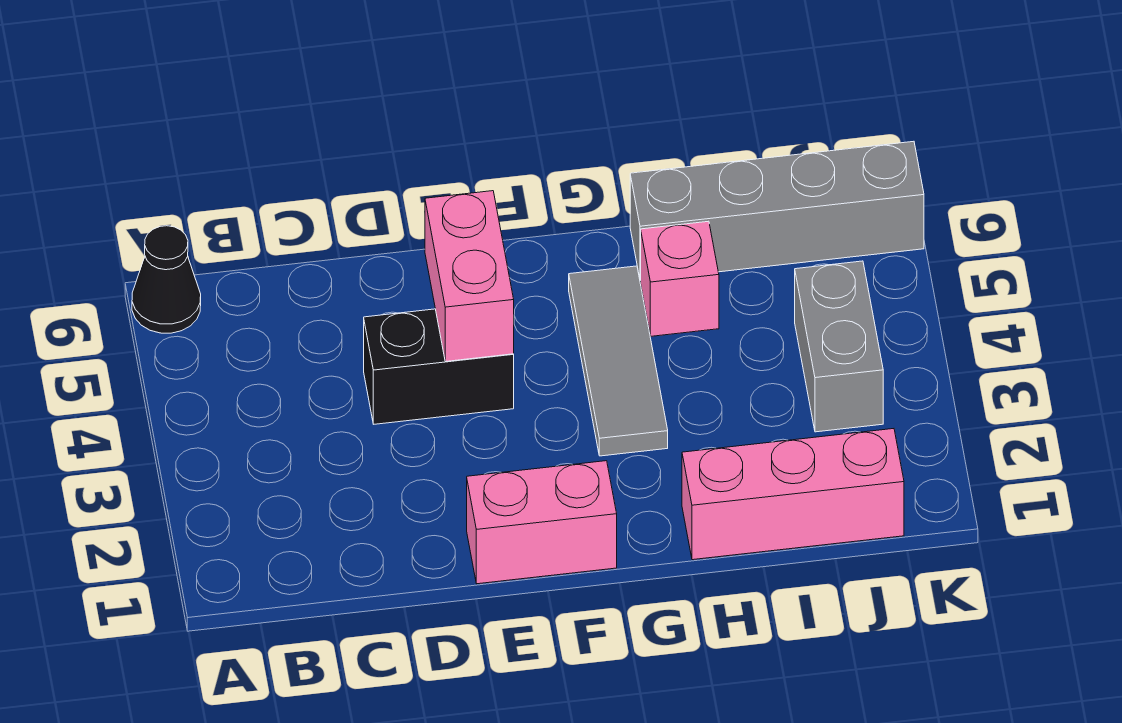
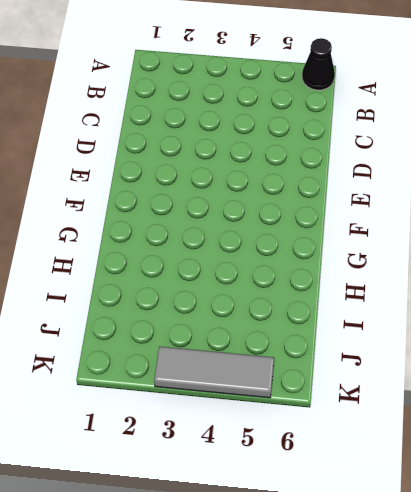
grey 1x3 tile [154,347,274,398] -> grey 1x3 tile moved to [569,266,668,456]
none -> black 1x2 brick [364,309,514,424]
none -> pink 1x2 brick [467,461,617,584]

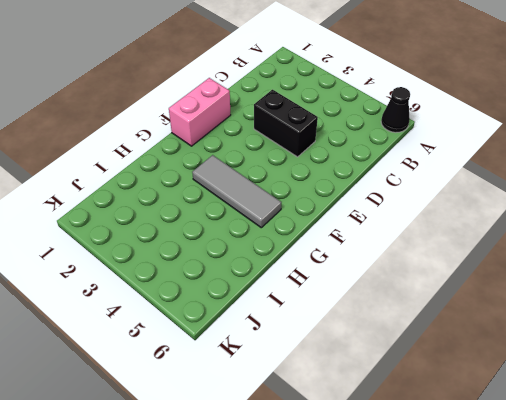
black 1x2 brick [254,90,318,157] -> black 1x2 brick turned to [364,309,514,424]
none -> pink 1x3 brick [682,429,904,560]
none -> pink 1x1 brick [641,221,719,337]

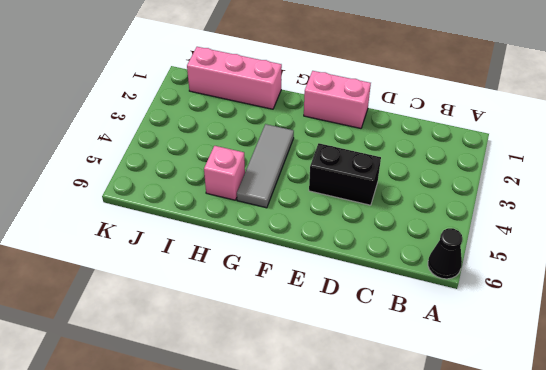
none -> grey 1x4 brick [630,141,924,281]
none -> grey 1x2 brick [795,261,883,432]

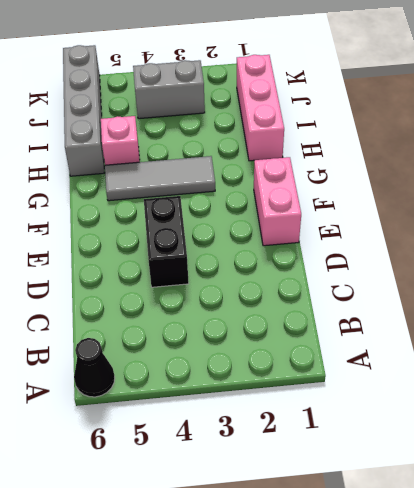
none -> pink 1x2 brick [425,191,514,361]

